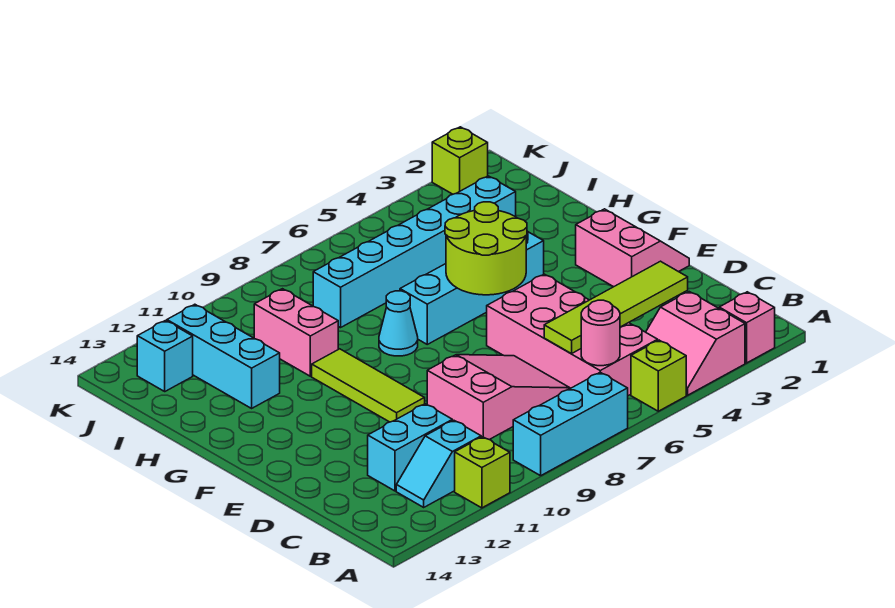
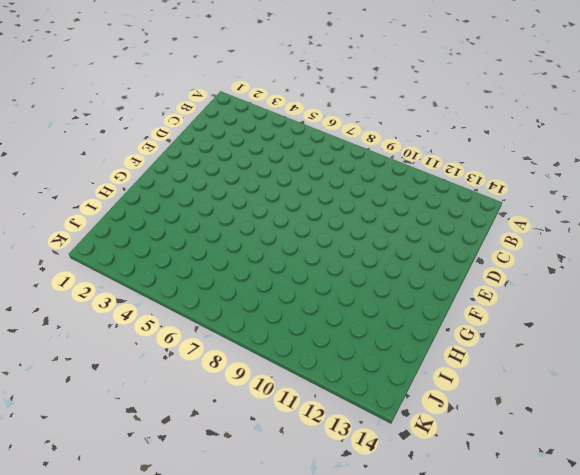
none -> pink 1x1 brick [719,292,775,363]
none -> pink 2x2 slope [646,292,745,395]
none -> lime 1x1 brick [631,340,686,411]

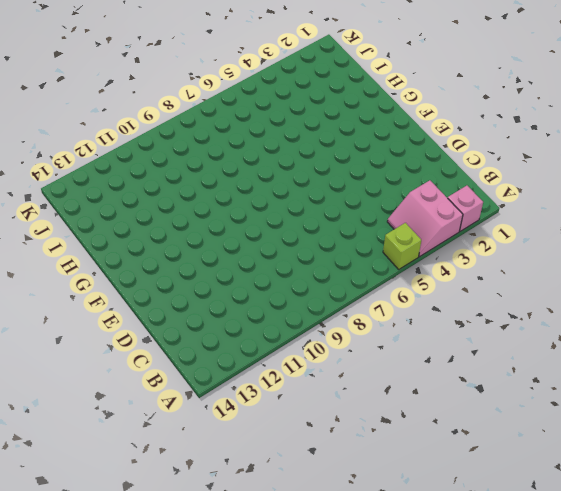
none -> cyan 1x3 brick [513,372,628,476]
none -> lime 1x1 brick [455,437,510,508]
none -> pink 2x4 brick [487,274,658,396]

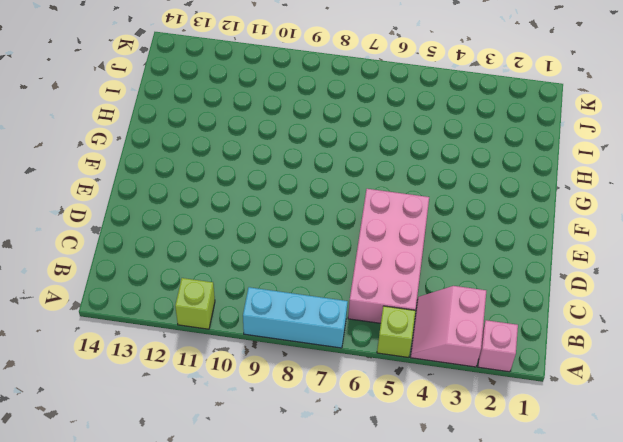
none -> cyan 1x2 slope [396,420,481,507]
none -> pink 2x3 slope [427,355,570,440]
none -> cyan 1x2 brick [368,404,452,491]

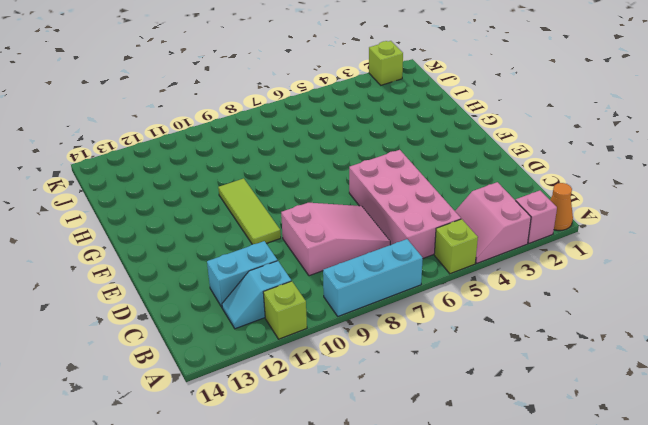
orange 1x1 cone [550,183,573,230] -> none
none -> pink 2x2 slope [576,209,689,287]
none -> cyan 1x4 brick [400,231,544,344]
none -> cyan 1x1 cone [379,291,418,356]

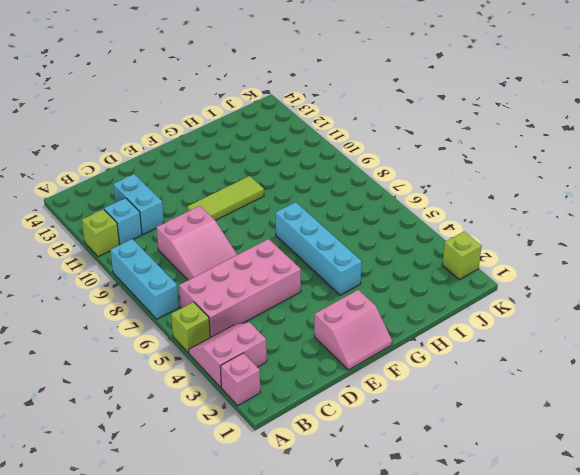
none -> cyan 1x1 cone [379,291,418,356]
none -> pink 1x2 brick [254,289,338,376]
none -> cyan 1x3 brick [167,304,280,408]

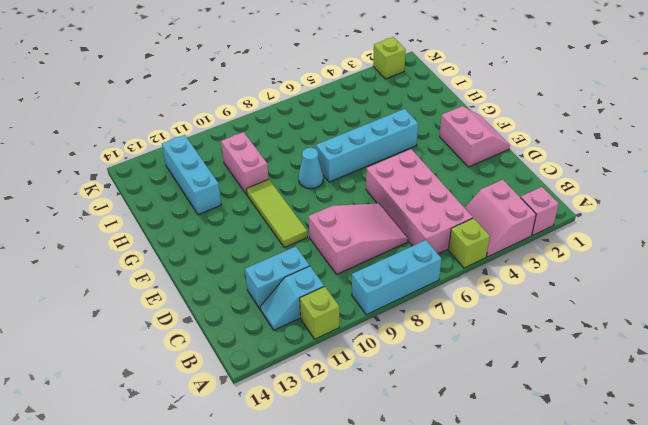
none -> cyan 1x6 brick [313,176,516,328]
none -> cyan 1x1 brick [137,321,193,391]
none -> pink 1x1 round brick [581,300,620,366]

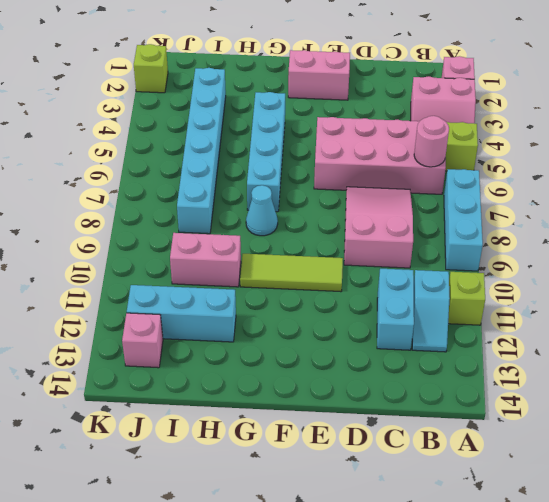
pink 1x1 brick [122,313,163,368] -> cyan 1x1 brick [137,321,193,391]
none -> lime 1x4 tile [544,261,688,354]
none -> lime 2x2 round brick [445,202,527,295]

